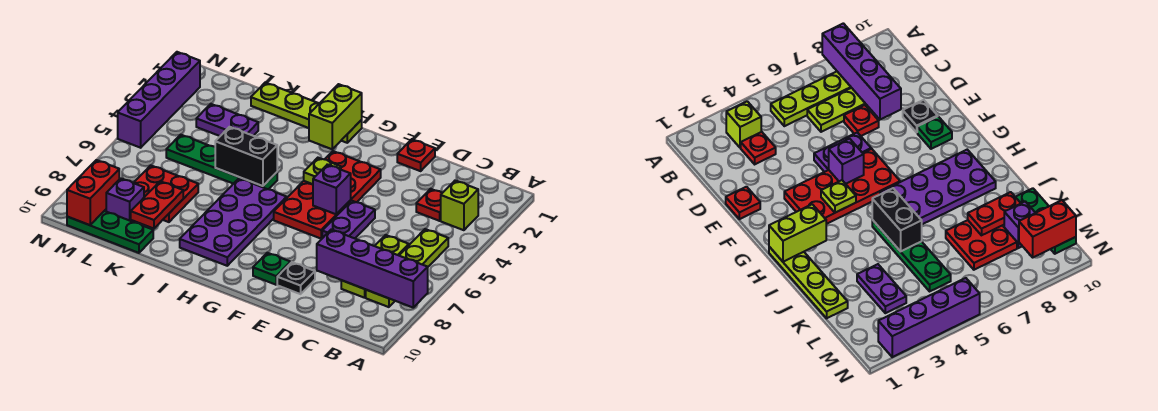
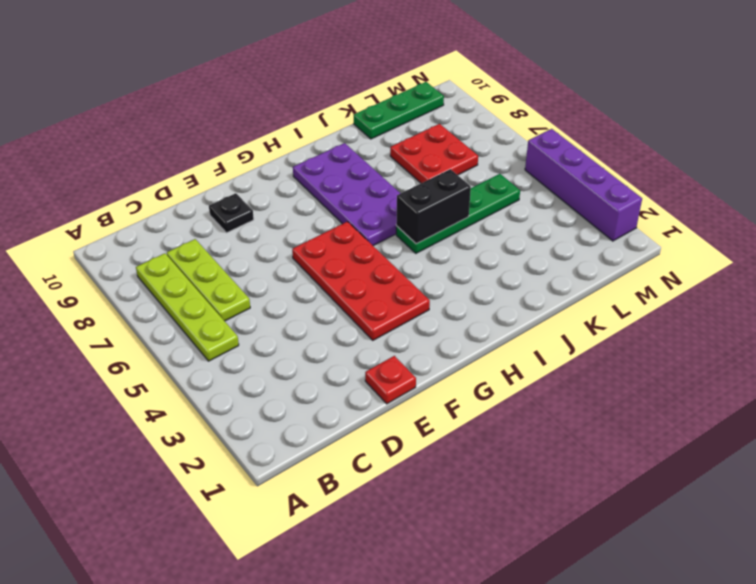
none -> lime 1x1 brick [441,181,478,230]
none -> red 1x1 plate [416,189,442,221]
none -> red 1x1 plate [844,105,879,136]

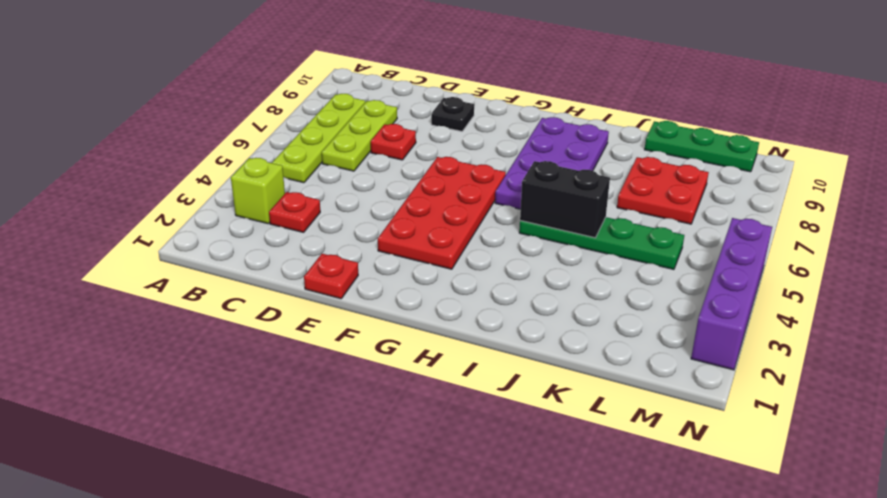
none -> purple 1x2 plate [322,201,375,238]
none -> green 1x1 plate [253,253,291,285]
none -> lime 1x4 plate [251,83,362,143]

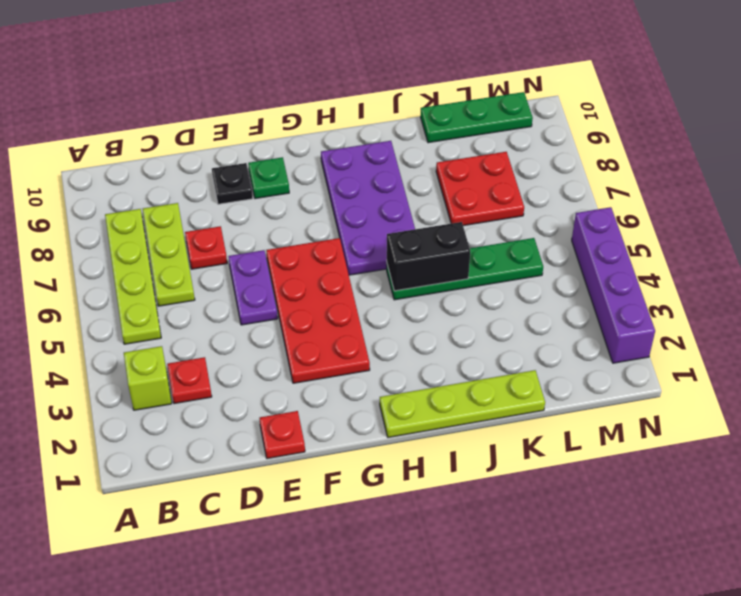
none -> purple 1x2 plate [196,104,258,136]
none -> purple 1x1 brick [106,178,144,222]
none -> purple 1x4 brick [317,230,428,307]

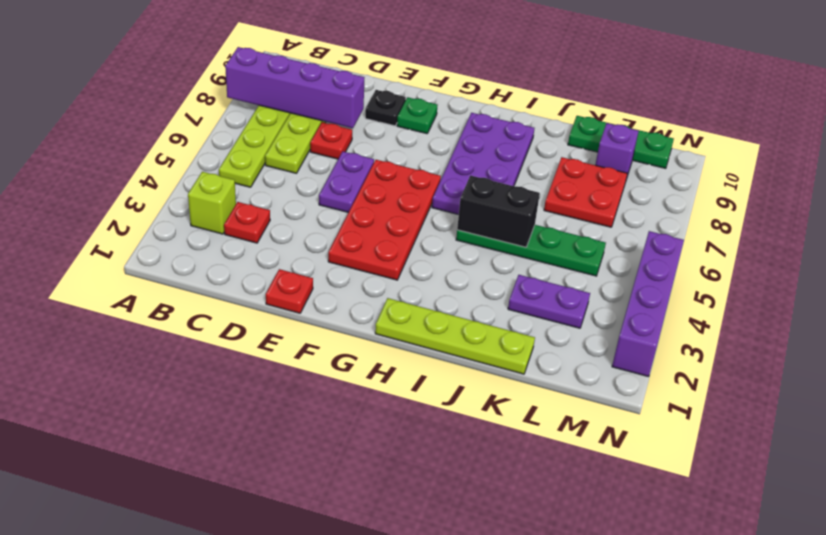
none -> purple 1x1 brick [313,164,351,214]
none -> lime 1x1 plate [304,158,341,184]
none -> lime 1x2 brick [309,84,362,149]

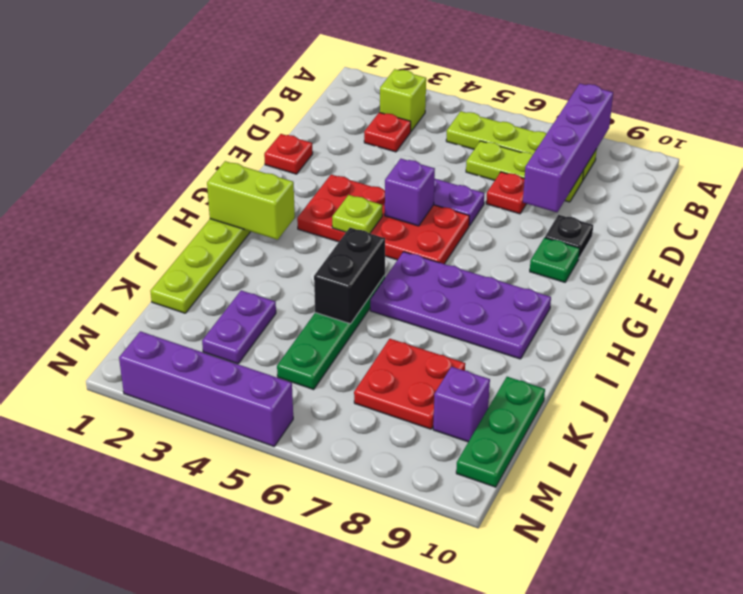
none -> red 1x2 plate [131,181,183,229]
none -> red 1x2 brick [67,160,119,225]

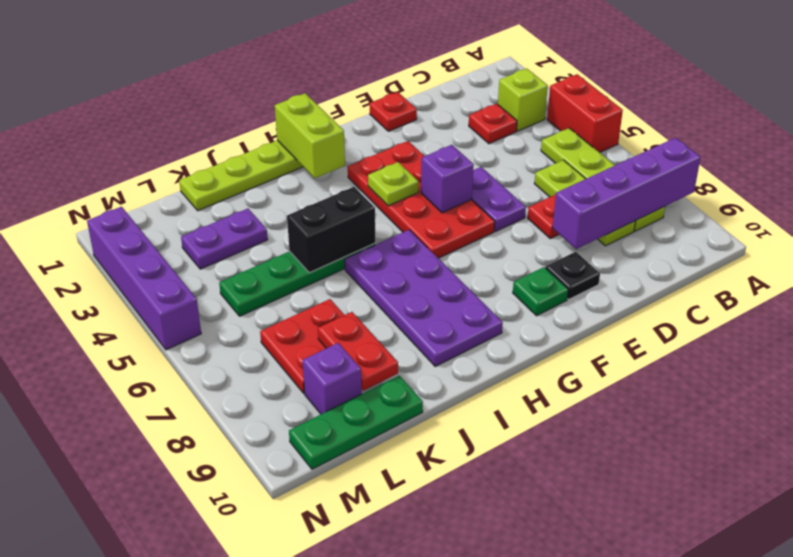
red 1x2 brick [547,74,623,152] -> red 1x2 brick moved to [67,160,119,225]

